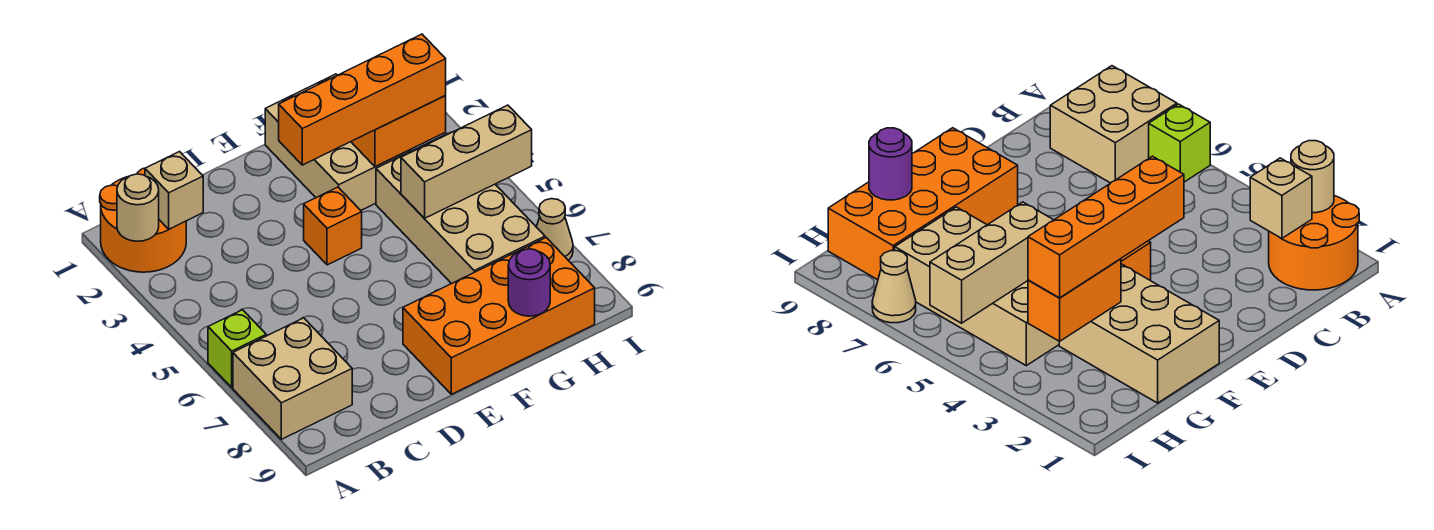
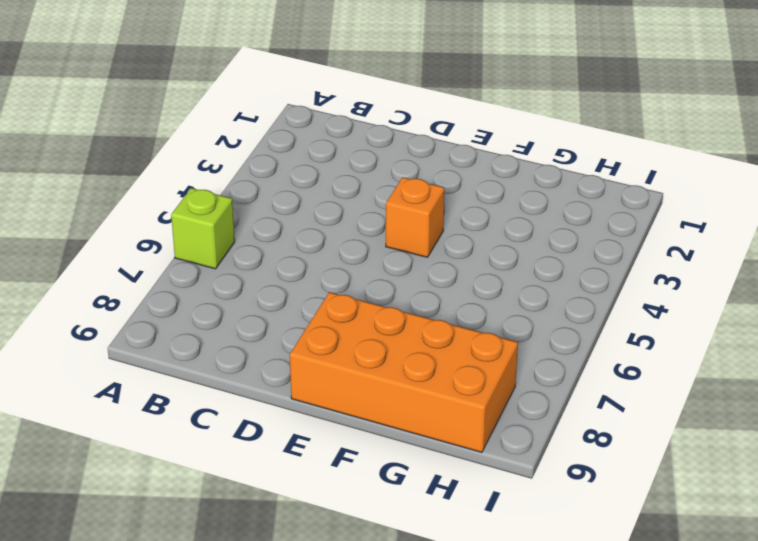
none -> orange 2x2 round brick [100,168,186,272]
none -> tan 2x2 brick [233,318,352,439]
none -> tan 2x3 brick [265,74,409,210]

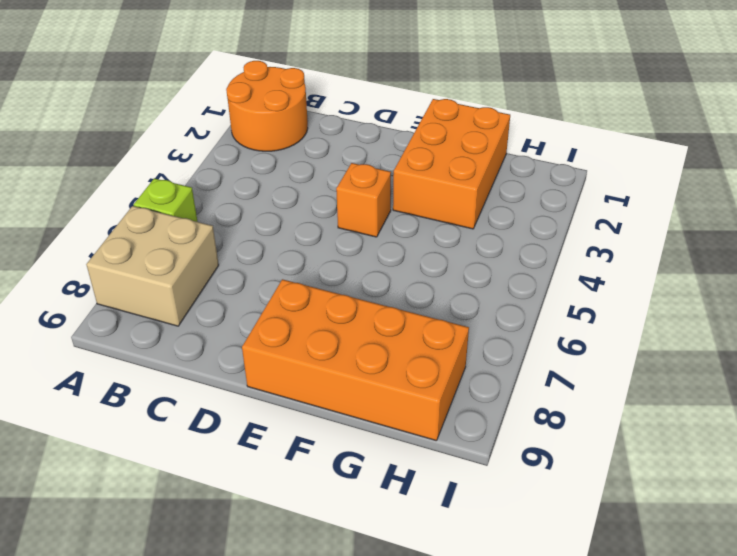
orange 2x3 brick [393,99,510,229] -> tan 2x3 brick [265,74,409,210]
none -> tan 2x4 brick [376,134,545,284]
none -> tan 1x1 cone [537,199,573,260]
none -> tan 1x1 round brick [117,174,159,241]

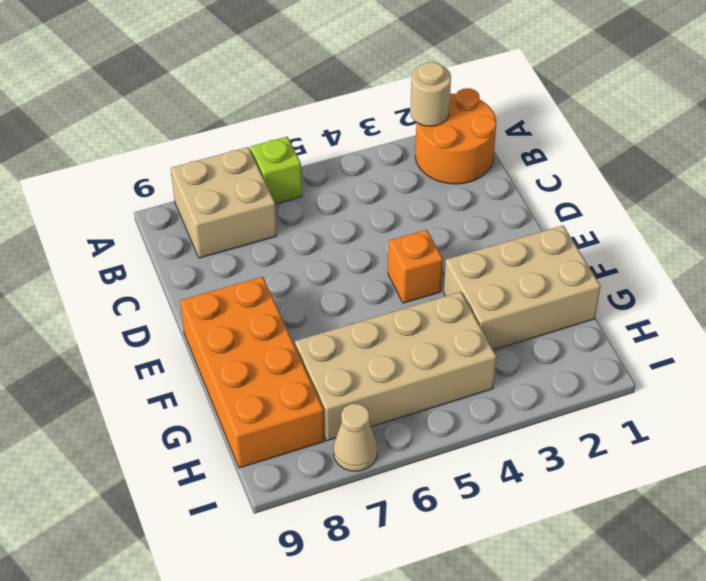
none -> tan 1x1 brick [145,152,203,229]
none -> orange 1x2 brick [351,96,446,167]
none -> tan 1x3 brick [401,105,532,218]

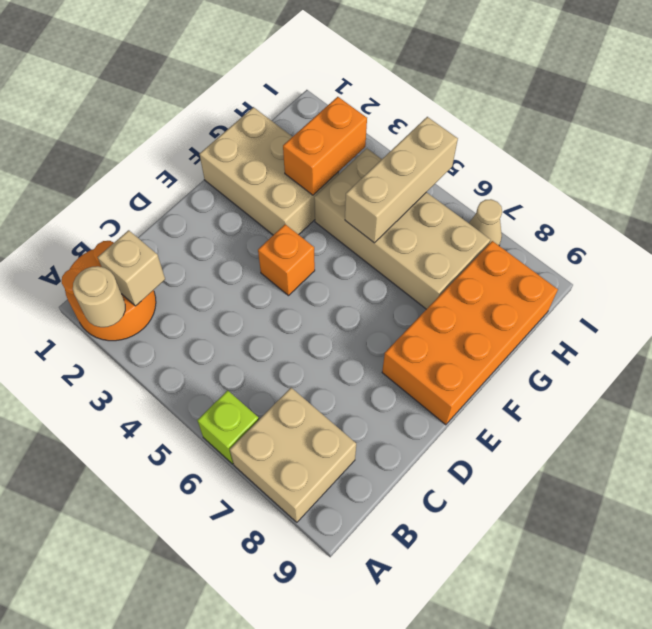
none -> purple 1x1 round brick [508,249,550,316]
none -> orange 1x4 brick [279,34,446,165]

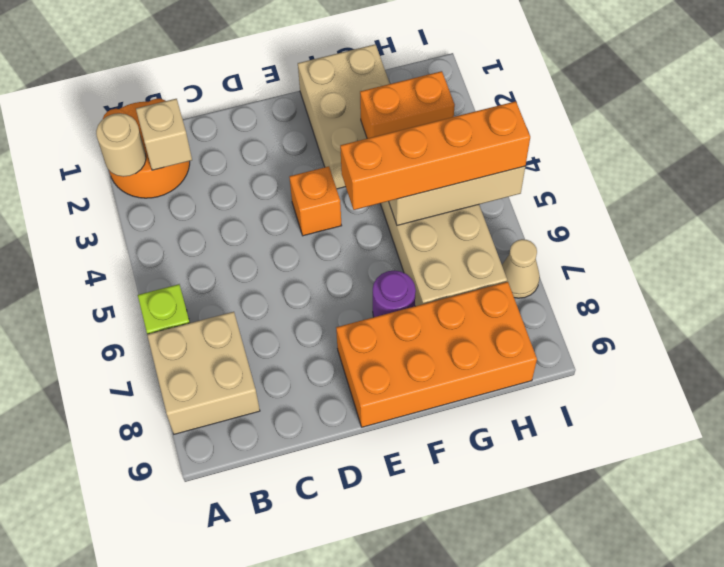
orange 1x4 brick [340,101,530,210] -> orange 1x4 brick moved to [279,34,446,165]
purple 1x1 round brick [373,271,416,317] -> purple 1x1 round brick moved to [508,249,550,316]

